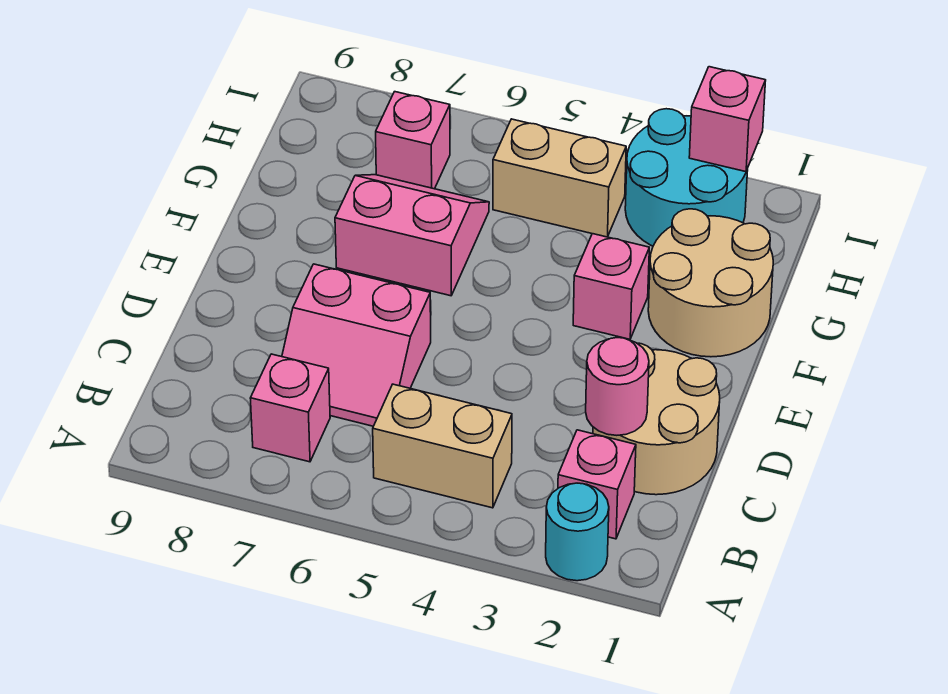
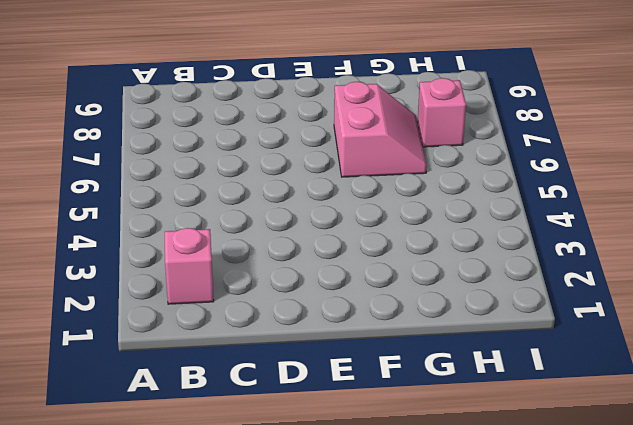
none -> cyan 1x1 round brick [546,483,609,581]
none -> tan 1x2 brick [373,384,512,508]
none -> pink 1x1 brick [250,354,330,462]

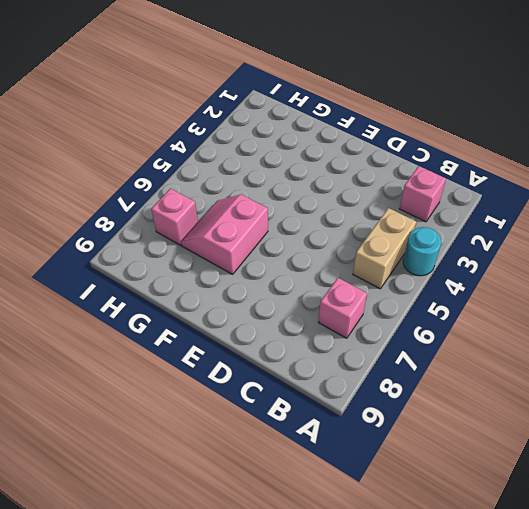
cyan 1x1 round brick [403,227,441,276] -> cyan 1x1 round brick moved to [546,483,609,581]
none -> tan 2x2 round brick [593,343,720,495]
none -> pink 2x2 slope [282,264,431,426]
none -> tan 2x2 round brick [648,209,773,357]

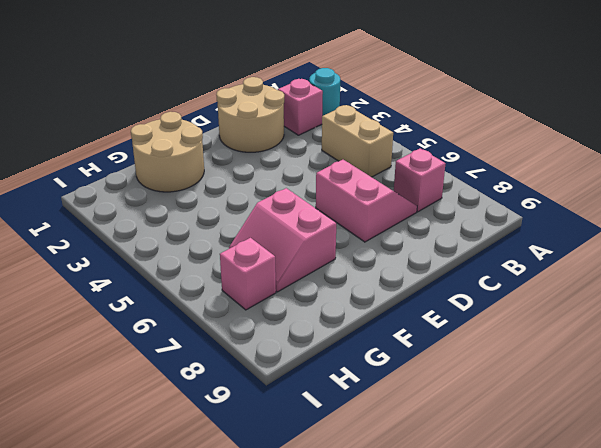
none -> pink 1x1 brick [573,234,649,339]
none -> cyan 2x2 round brick [625,109,748,246]
none -> tan 1x2 brick [493,119,626,237]

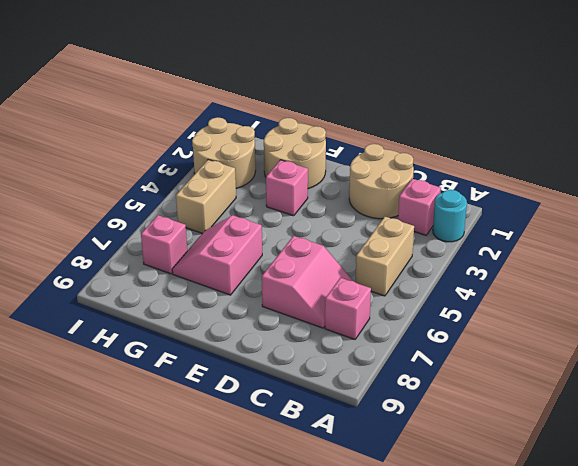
tan 2x2 round brick [192,117,256,189] -> cyan 2x2 round brick [625,109,748,246]
none -> pink 1x1 round brick [586,338,649,435]
none -> pink 1x1 brick [689,67,766,172]

